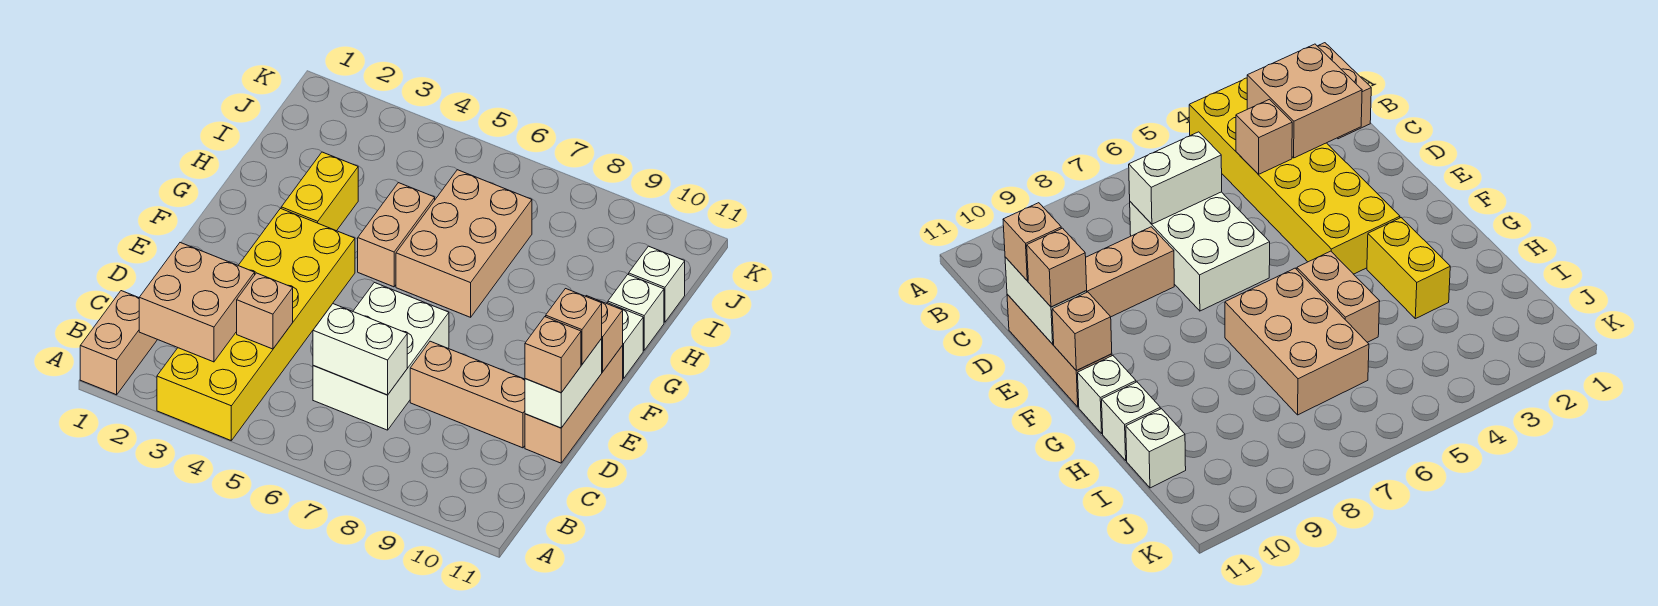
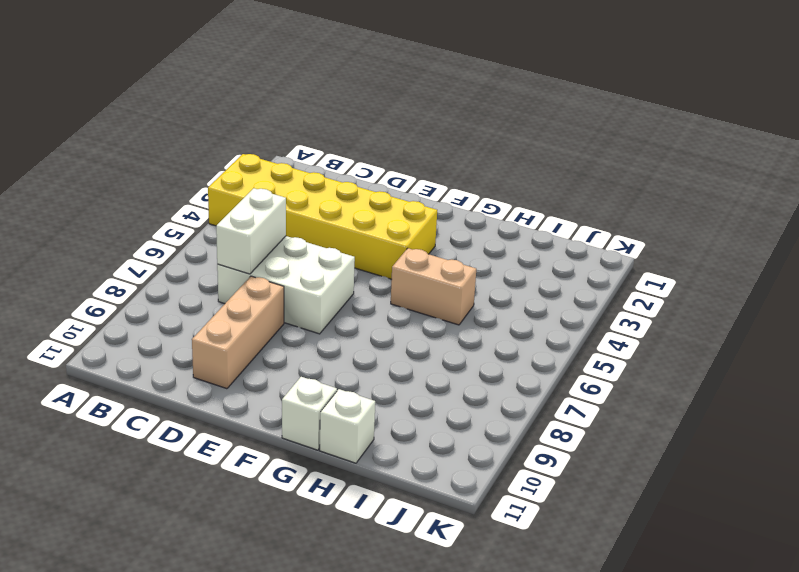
none -> tan 1x2 brick [80,291,157,395]
none -> tan 1x3 brick [525,346,623,463]
none -> yellow 1x2 brick [281,152,358,231]

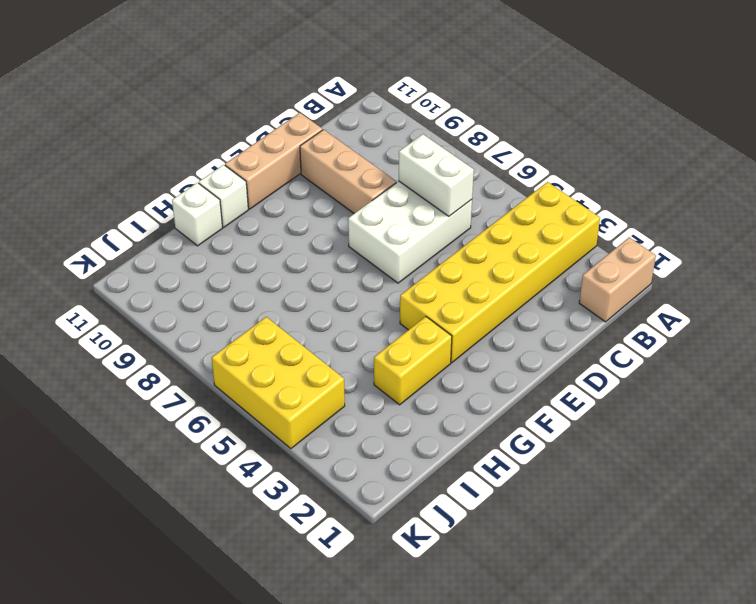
yellow 2x3 brick [212,317,345,449] -> none
none -> tan 1x2 brick [358,183,435,287]
none -> tan 2x3 brick [396,170,532,317]
none -> white 1x1 brick [629,246,685,322]

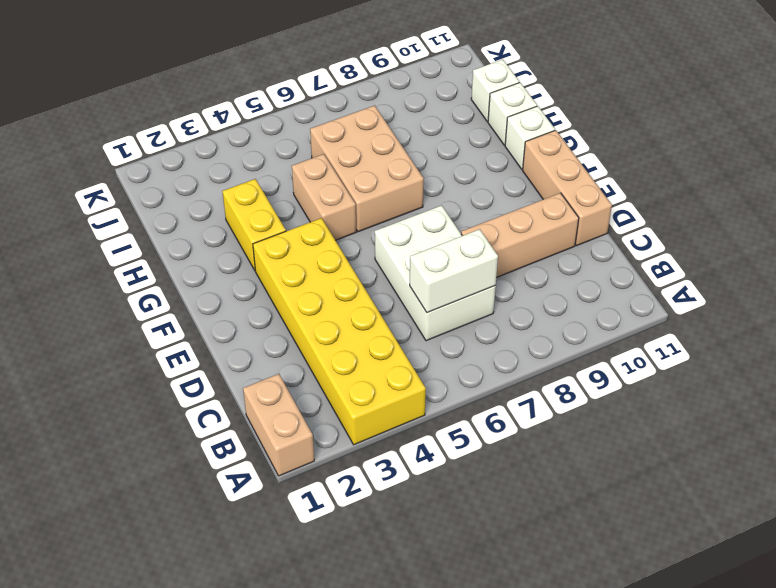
none -> tan 2x2 brick [139,243,255,362]
none -> tan 1x1 brick [237,273,293,349]
none -> white 1x2 brick [525,339,602,428]

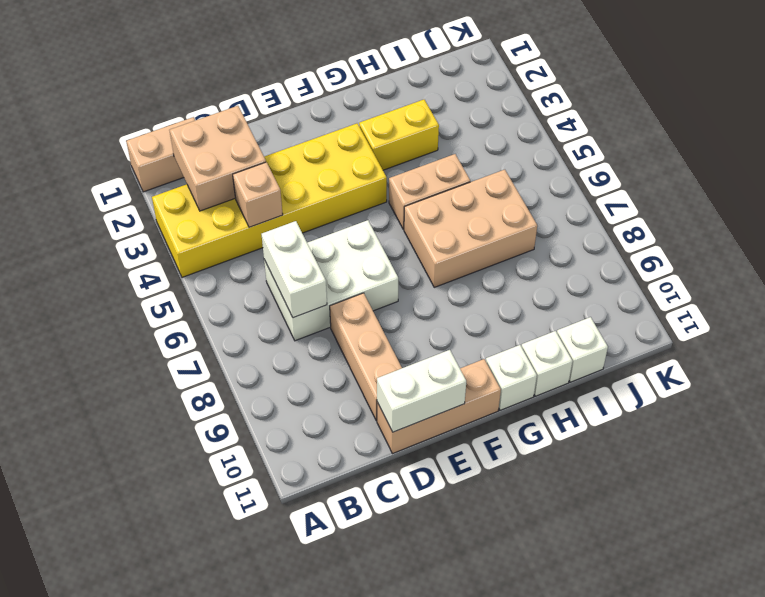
none -> tan 1x1 brick [586,296,623,371]
none -> tan 1x1 brick [525,317,581,393]
none -> tan 1x1 brick [546,289,602,364]

